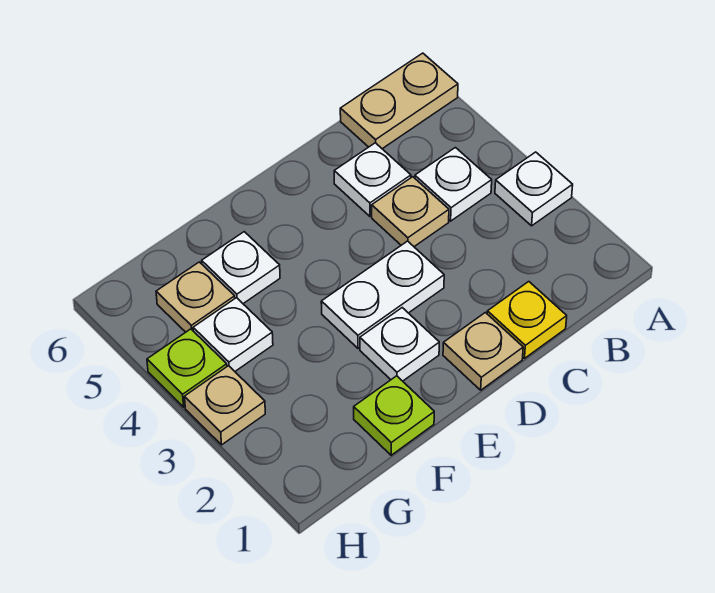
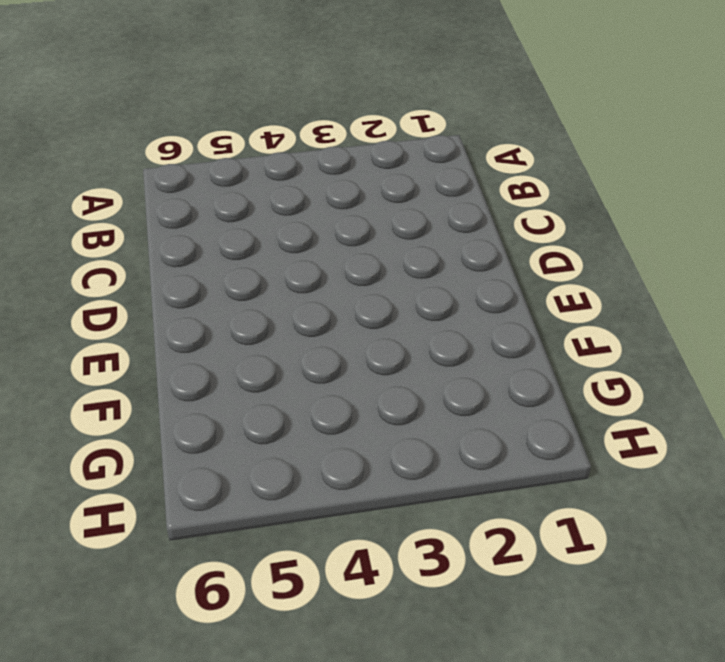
none -> white 1x1 plate [495,152,573,226]
none -> tan 1x2 plate [340,53,458,149]
none -> white 1x1 plate [415,148,492,221]

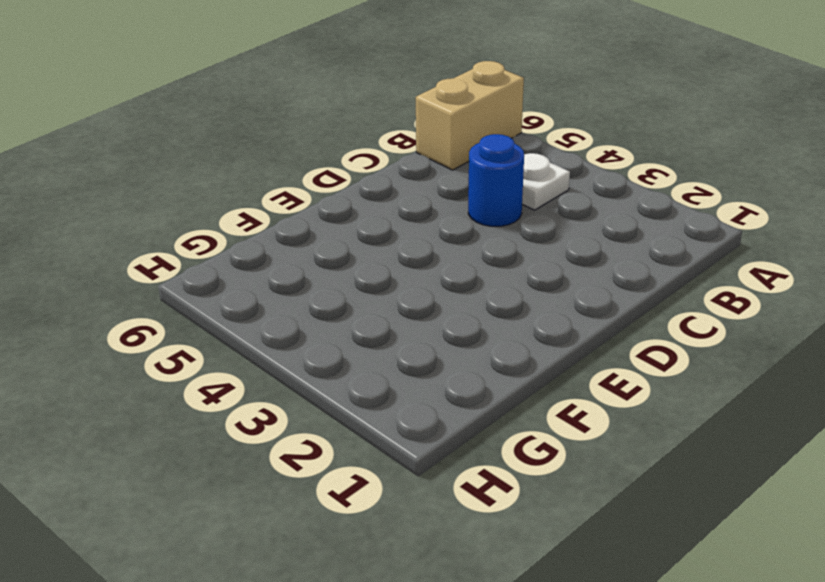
tan 1x2 brick [416,61,524,170] -> tan 1x2 plate [340,53,458,149]
blue 1x1 round brick [468,134,524,226] -> tan 1x1 plate [372,177,449,247]
none -> white 1x1 plate [495,152,573,226]
none -> yellow 1x1 plate [487,282,567,358]
none -> white 1x1 plate [334,143,411,216]

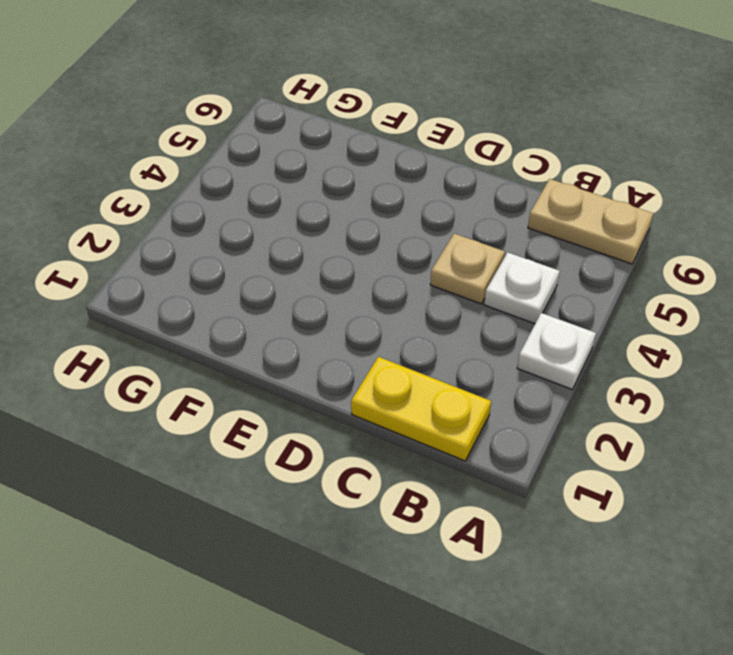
yellow 1x2 plate [351,357,491,461] -> yellow 1x1 plate [487,282,567,358]
none -> white 1x1 plate [334,143,411,216]
none -> tan 1x1 plate [443,313,523,390]
none -> white 1x2 plate [321,241,444,348]

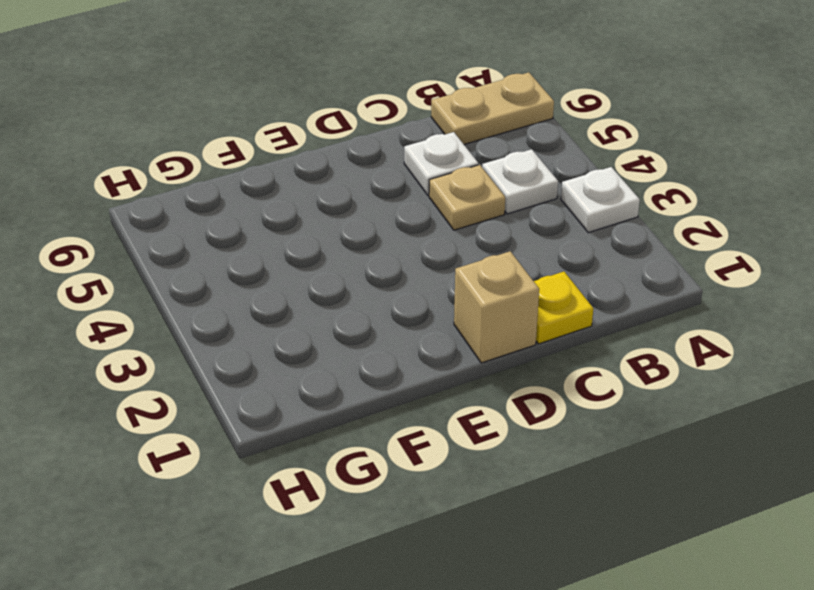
tan 1x1 brick [454,251,539,363] -> tan 1x1 plate [443,313,523,390]
none -> white 1x2 plate [321,241,444,348]
none -> white 1x1 plate [360,308,439,381]
none -> lime 1x1 plate [354,376,434,455]

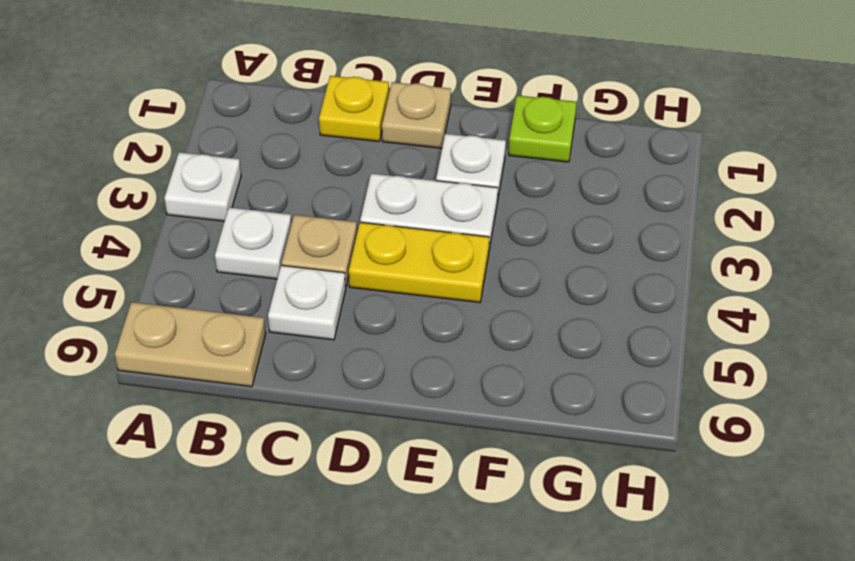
yellow 1x2 plate [349,222,489,302] -> none
none -> white 1x1 plate [202,232,280,304]
none -> white 1x1 plate [193,298,273,371]
none -> tan 1x1 plate [156,262,235,332]

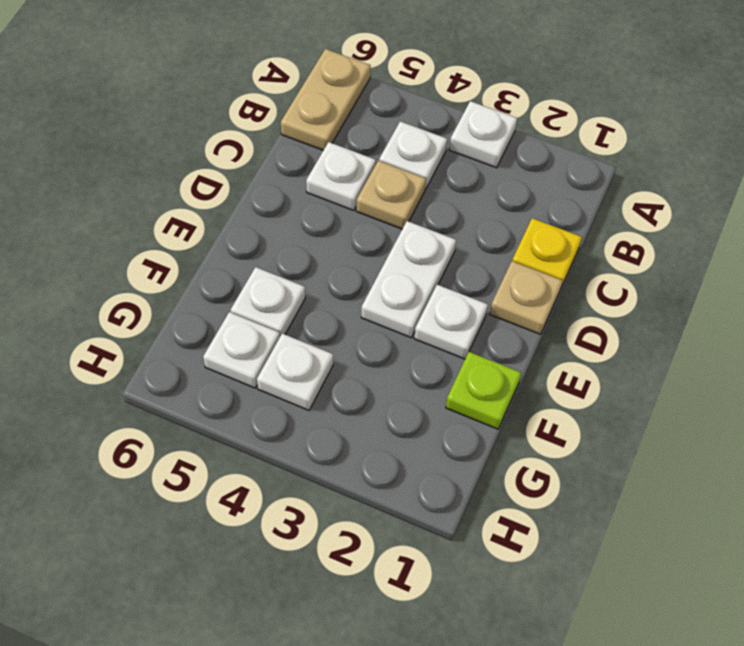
white 1x1 plate [203,312,280,388] -> tan 1x1 plate [156,262,235,332]
none -> tan 1x1 plate [185,366,265,445]
none -> lime 1x1 plate [147,329,227,407]

